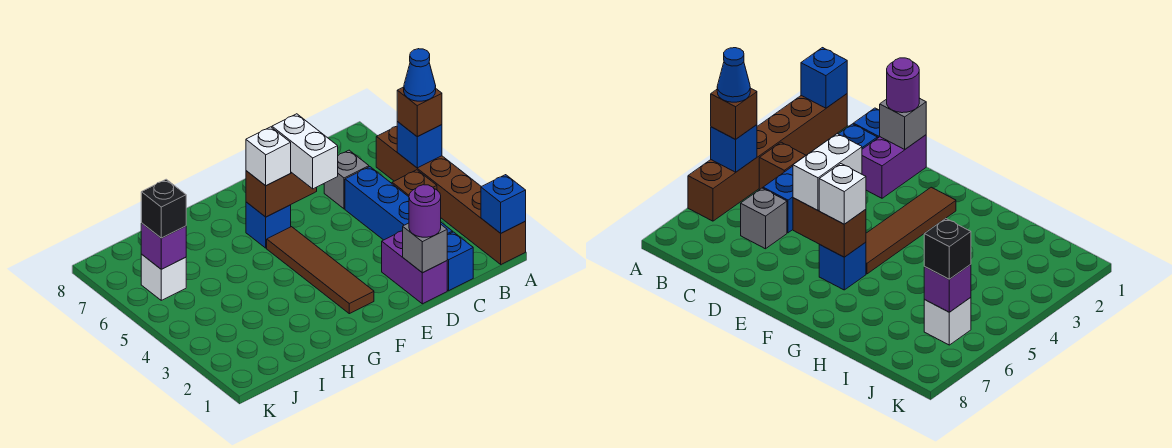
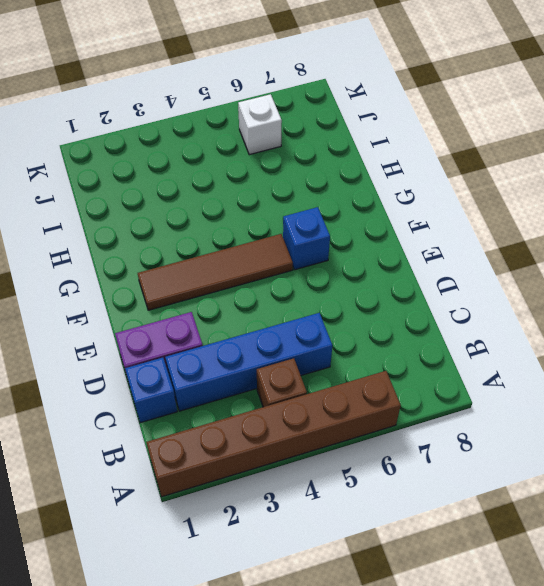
none -> grey 1x1 brick [324,150,369,209]
none -> blue 1x1 brick [481,175,526,233]
none -> blue 1x1 brick [397,122,442,168]

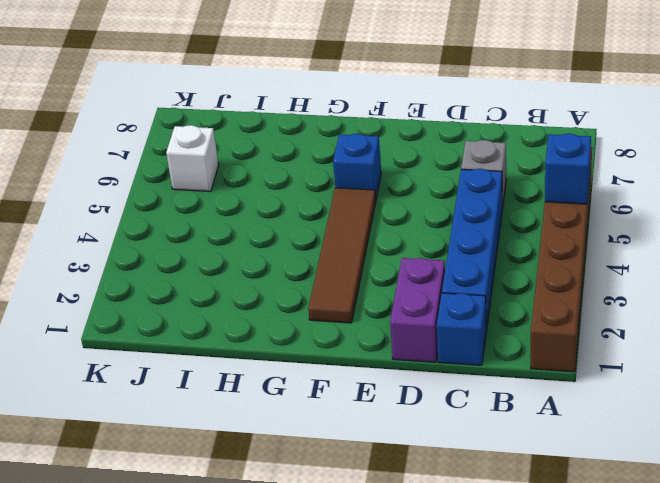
none -> brown 1x1 brick [392,170,437,197]
none -> blue 1x1 brick [481,175,526,233]
none -> grey 1x1 brick [403,223,447,273]

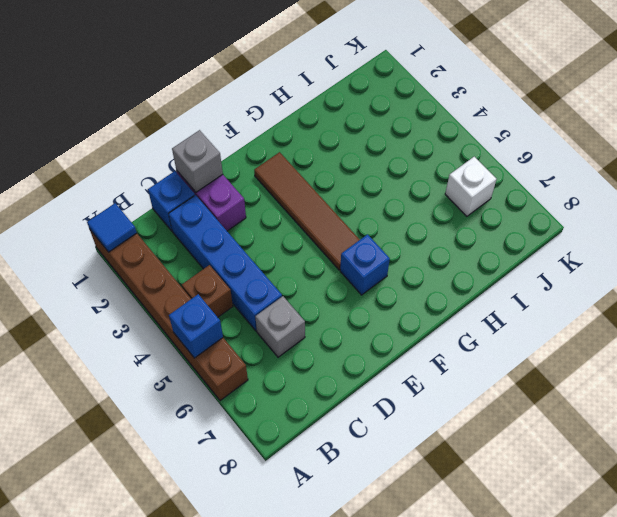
blue 1x1 tile [87,203,137,252] -> blue 1x1 brick [481,175,526,233]
none -> brown 1x2 brick [246,171,317,217]
none -> purple 1x1 brick [141,223,186,269]
none -> brown 1x1 brick [397,87,442,137]

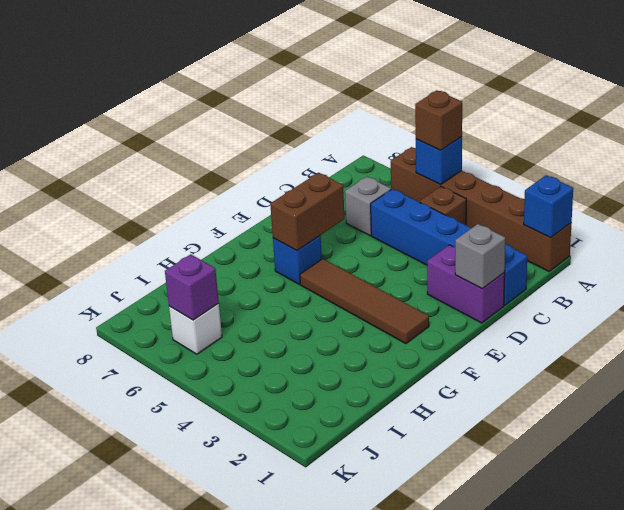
none -> purple 1x1 round brick [409,185,441,237]
none -> white 1x2 brick [272,114,338,189]
none -> white 1x1 brick [246,127,291,186]

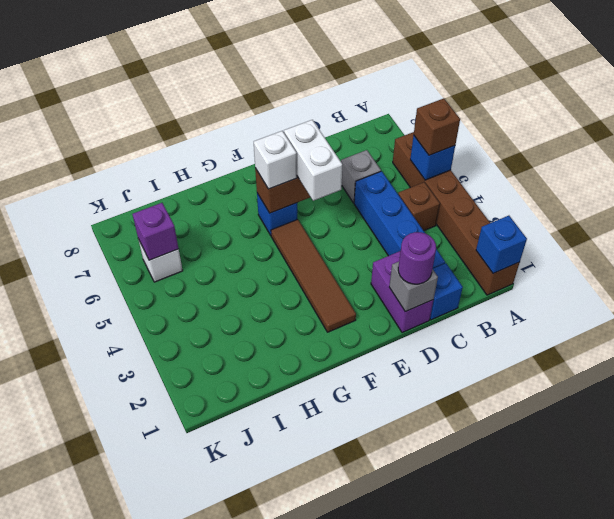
none -> black 1x1 brick [141,179,186,238]
none -> blue 1x1 cone [404,49,436,101]

